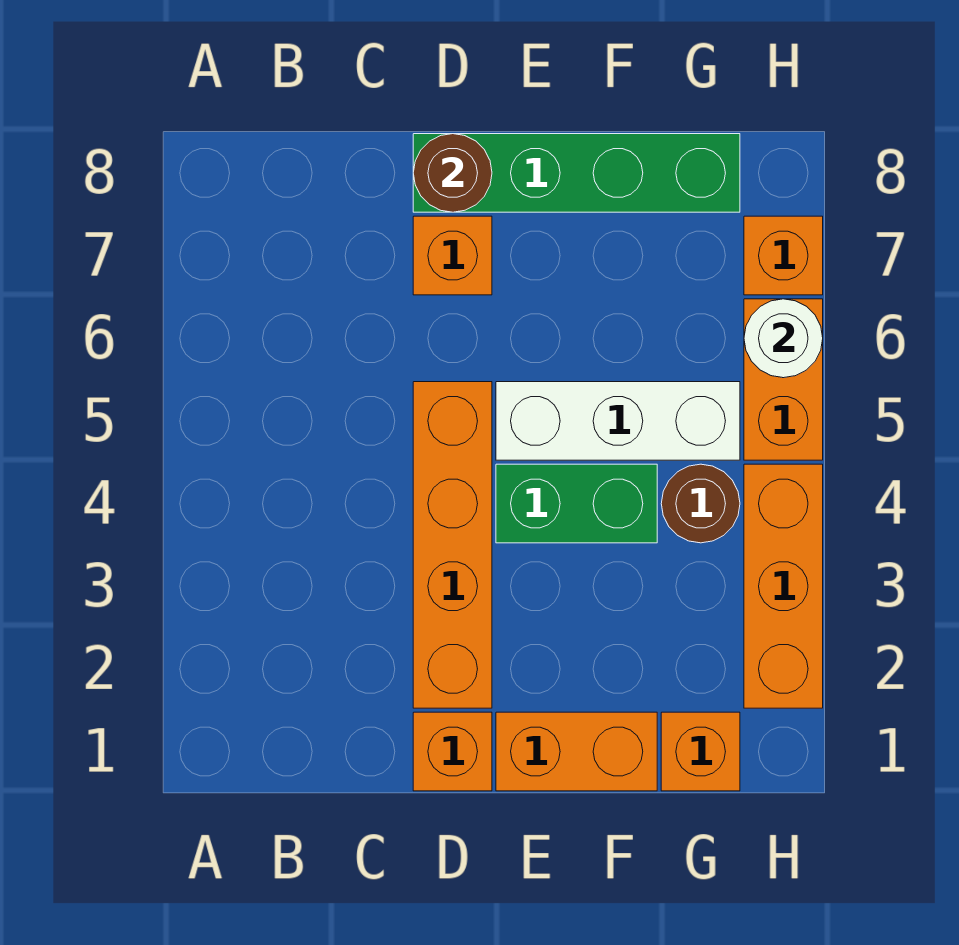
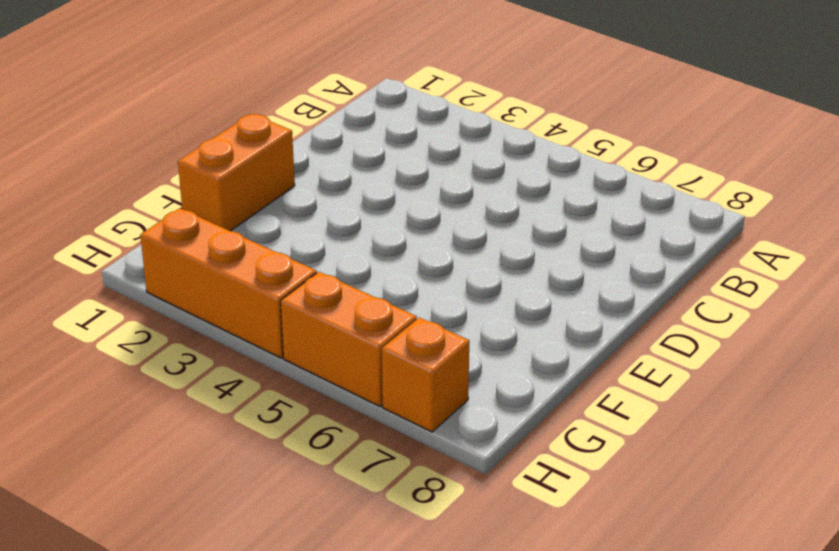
none -> orange 1x1 brick [413,712,492,791]
none -> orange 1x4 brick [413,382,492,708]
none -> orange 1x1 brick [413,216,492,295]

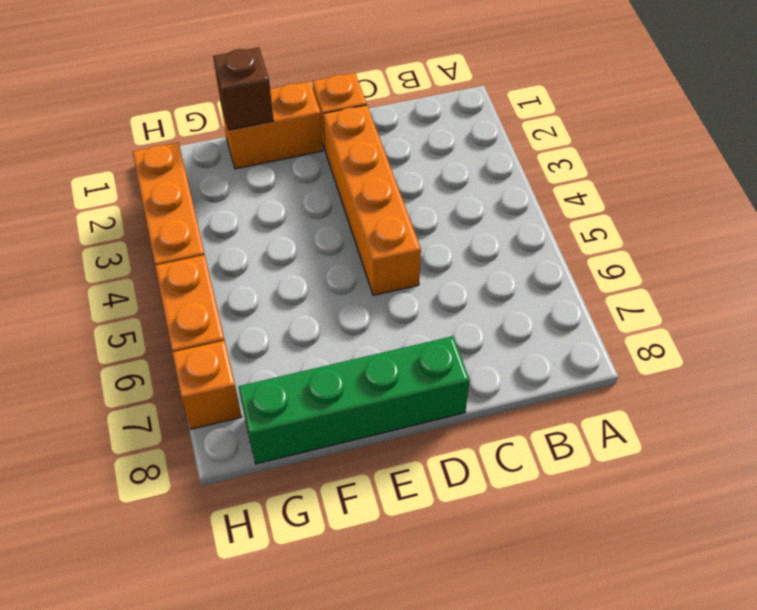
brown 1x1 brick [213,47,274,130] -> none
none -> orange 1x1 brick [413,216,492,295]
none -> green 1x2 brick [496,464,657,543]
none -> white 1x3 brick [496,382,740,460]

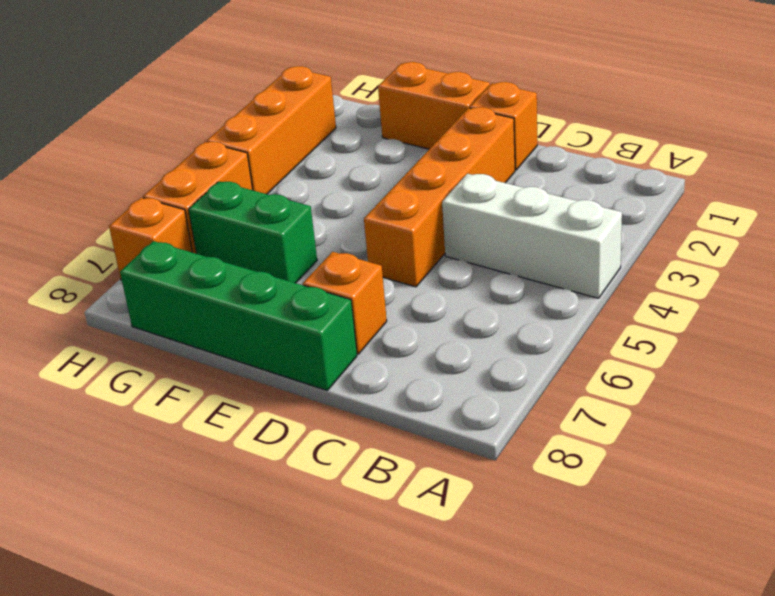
white 1x3 brick [442,174,622,298] -> white 1x3 brick moved to [496,382,740,460]
green 1x2 brick [189,181,317,283] -> green 1x2 brick moved to [496,464,657,543]
none -> orange 1x1 brick [661,712,740,791]
none -> brown 1x1 round brick [661,464,740,543]
none -> brown 1x1 round brick [413,134,492,212]

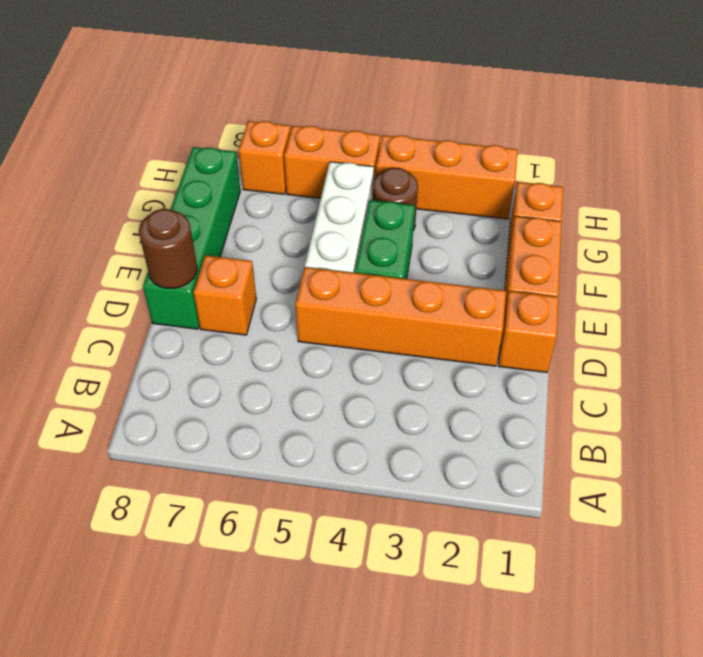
none -> white 1x1 round brick [744,299,823,378]

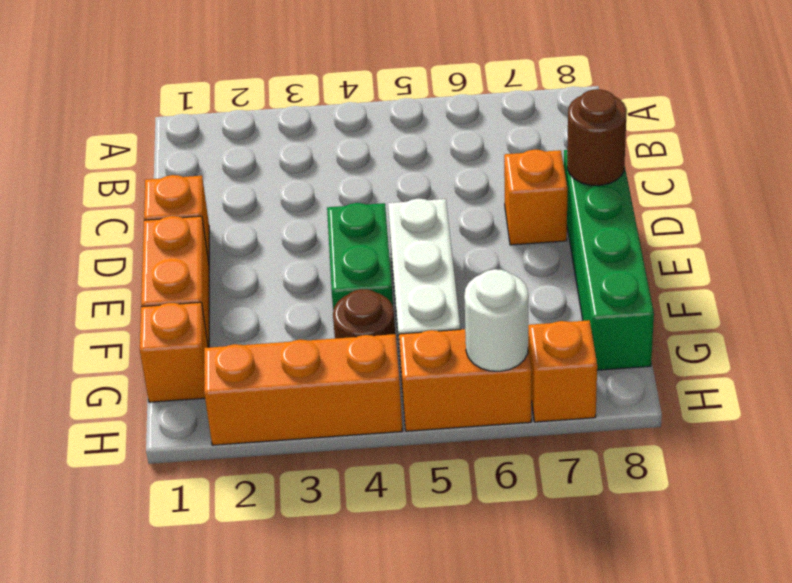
none -> orange 1x4 brick [413,382,492,708]

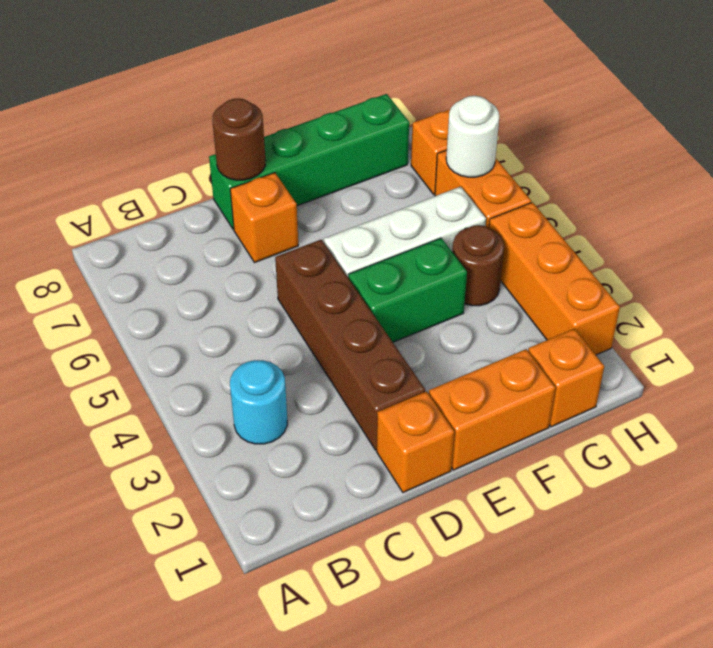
cyan 1x1 round brick [230,360,287,444] -> none
brown 1x4 brick [275,240,425,450] -> orange 1x4 brick [413,382,492,708]

